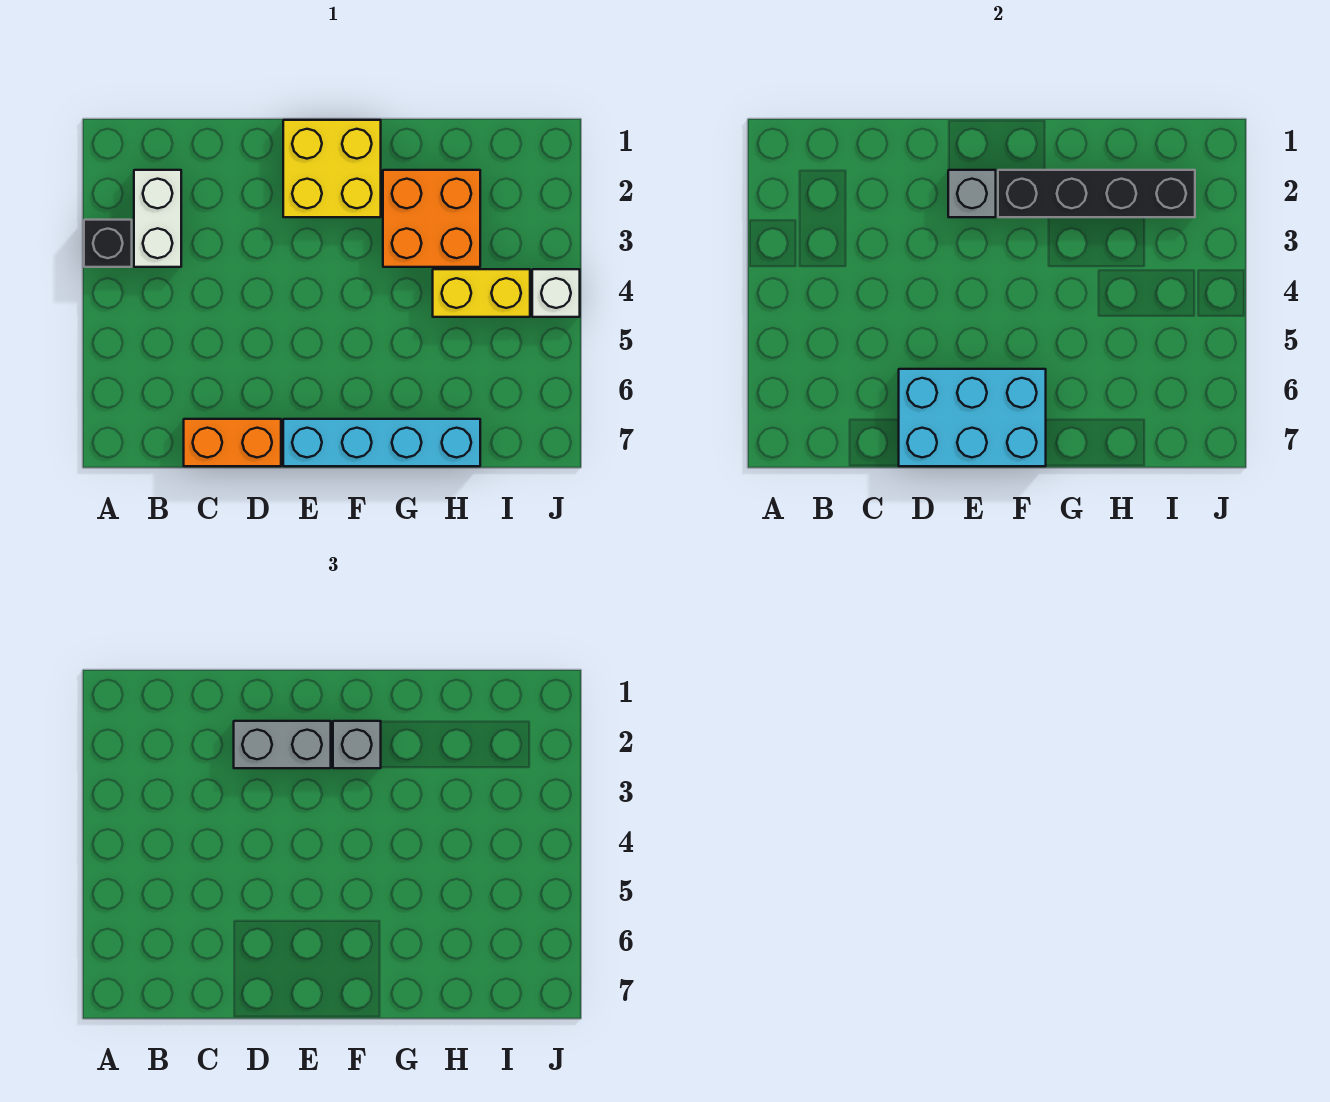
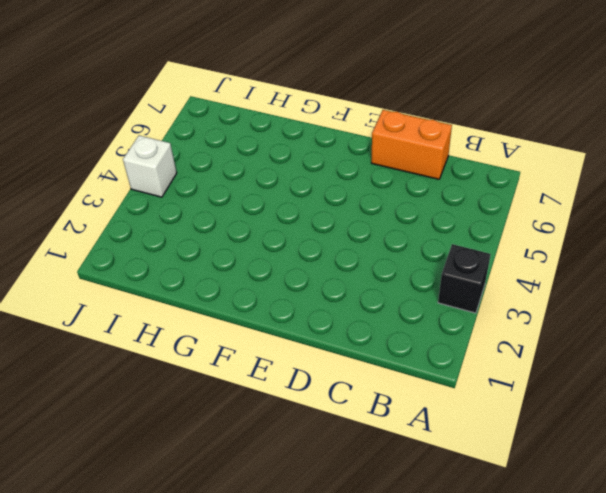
none -> white 1x2 brick [134,170,181,267]
none -> yellow 2x2 brick [283,120,381,217]
none -> cyan 1x4 brick [283,419,480,466]

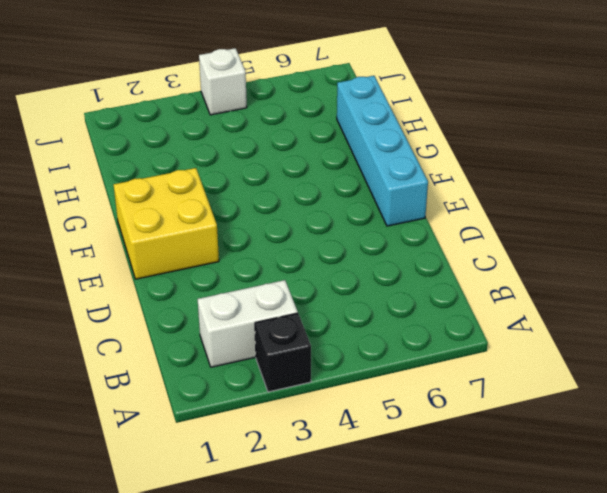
none -> orange 1x2 brick [184,419,281,466]
none -> orange 2x2 brick [383,170,480,267]
none -> yellow 1x2 brick [433,269,530,317]

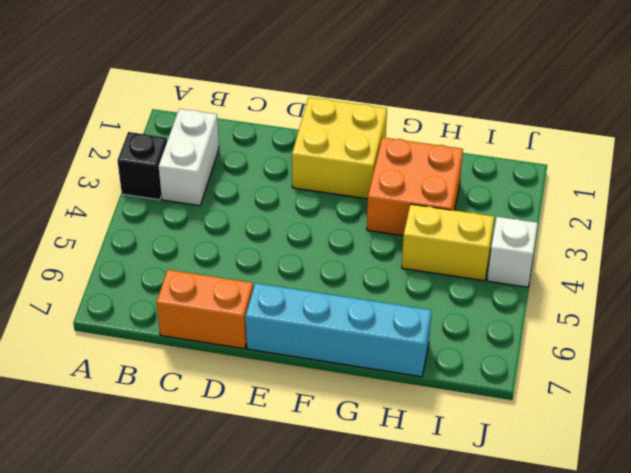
none -> cyan 2x3 brick [899,369,1046,466]
none -> grey 1x1 brick [948,170,996,217]
none -> black 1x4 brick [998,170,1195,217]

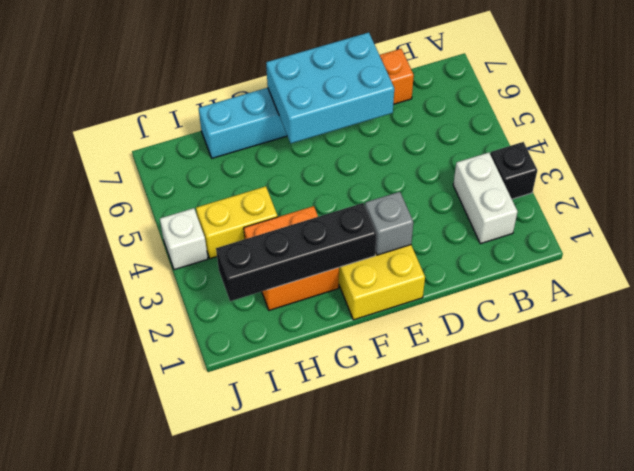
none -> grey 1x2 brick [234,721,331,768]
none -> grey 1x1 brick [333,721,381,768]

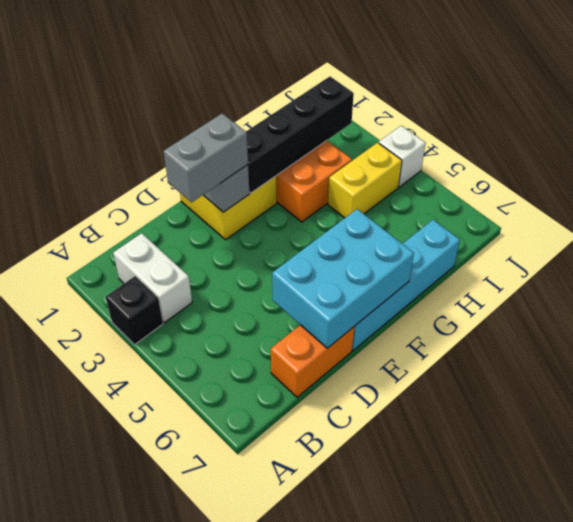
none -> grey 1x1 brick [333,721,381,768]

